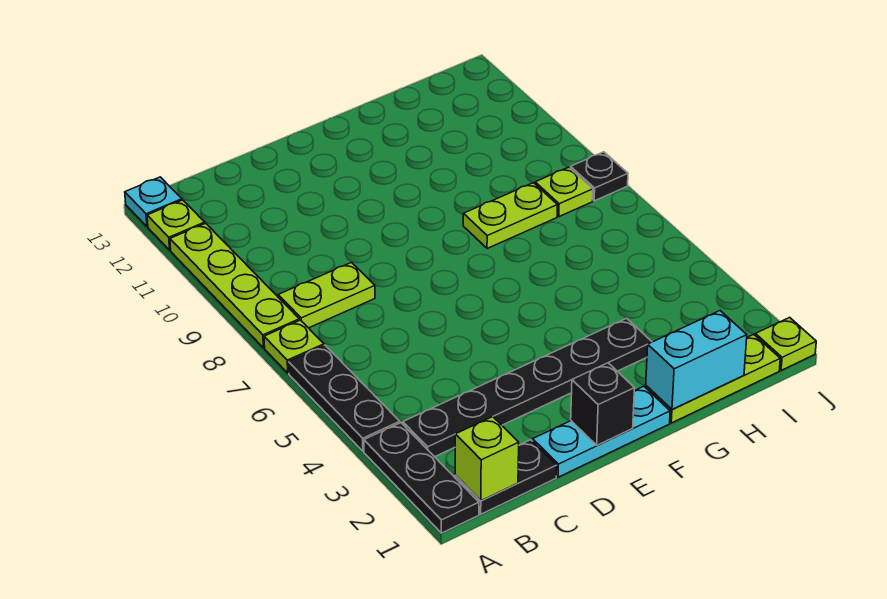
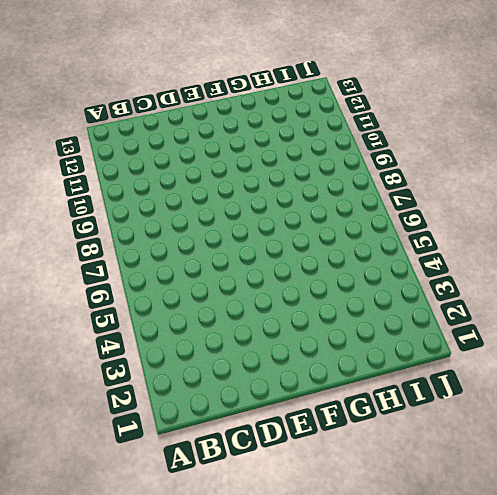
none -> black 1x3 plate [364,423,479,533]
none -> black 1x3 plate [289,345,400,451]
none -> lime 1x1 plate [264,320,324,373]

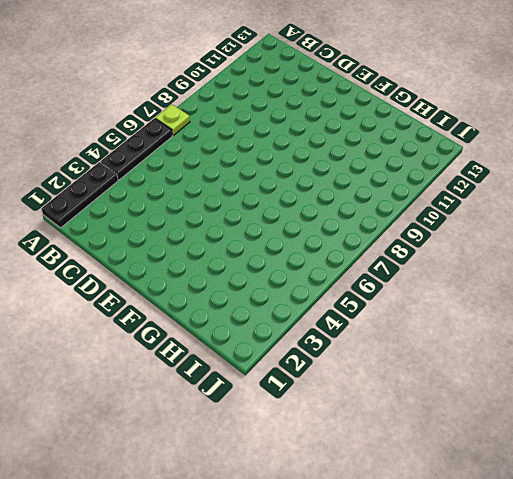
none -> lime 1x4 plate [170,223,299,348]
none -> lime 1x1 plate [147,200,205,250]
none -> cyan 1x1 plate [125,177,182,227]

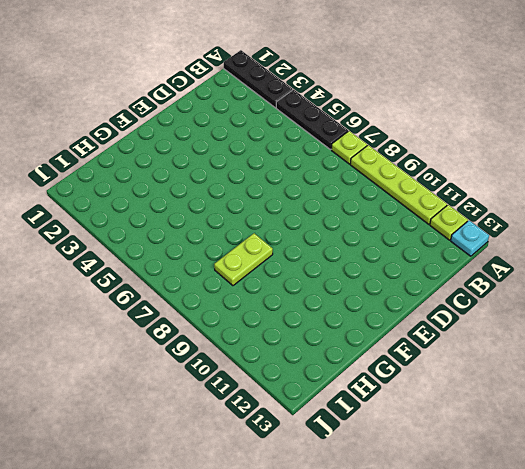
none -> black 1x2 plate [455,440,557,514]
none -> black 1x6 plate [403,318,652,457]
none -> lime 1x2 plate [278,263,375,328]

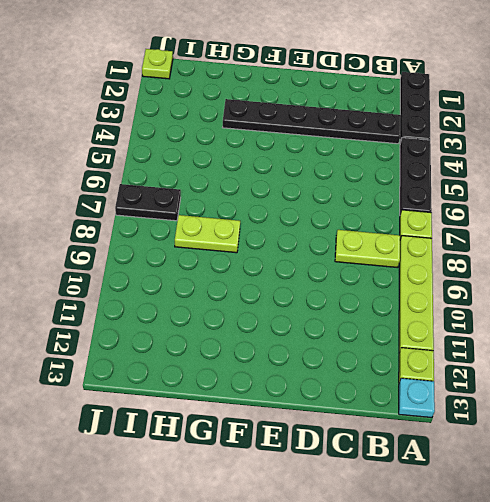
black 1x2 plate [115,184,181,221] -> black 1x2 plate moved to [455,440,557,514]
none -> cyan 1x3 plate [533,386,670,477]
none -> lime 1x3 plate [646,334,780,423]
none -> lime 1x1 plate [535,167,593,217]

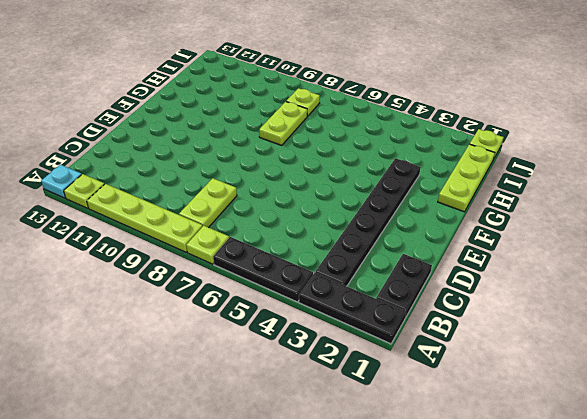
none -> cyan 1x3 plate [533,386,670,477]
none -> black 1x1 plate [570,152,628,201]
none -> lime 1x1 brick [455,417,519,501]

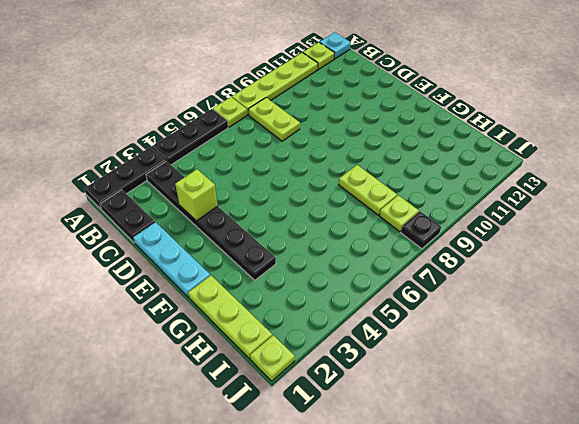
lime 1x1 brick [175,169,218,221] -> lime 1x1 brick moved to [455,417,519,501]
none -> black 1x1 brick [571,363,635,445]
none -> cyan 1x2 brick [646,311,747,409]

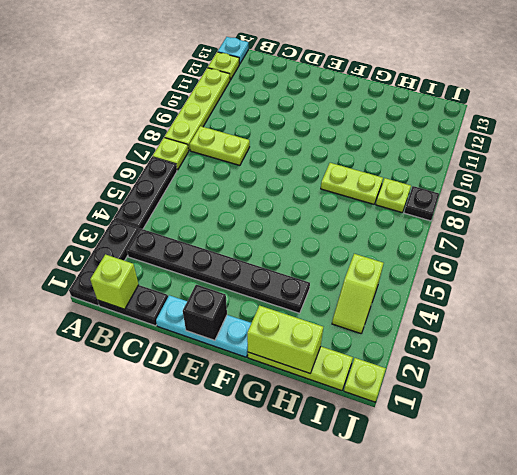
lime 1x2 brick [247,306,323,374] -> cyan 1x2 brick [646,311,747,409]
lime 1x2 slope [332,254,384,333] -> none

